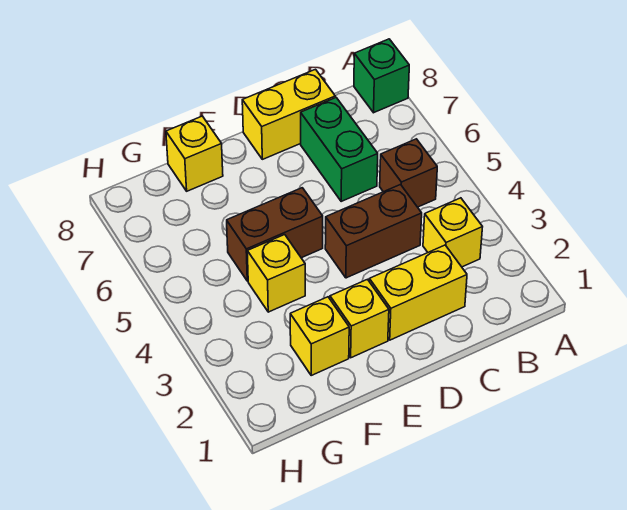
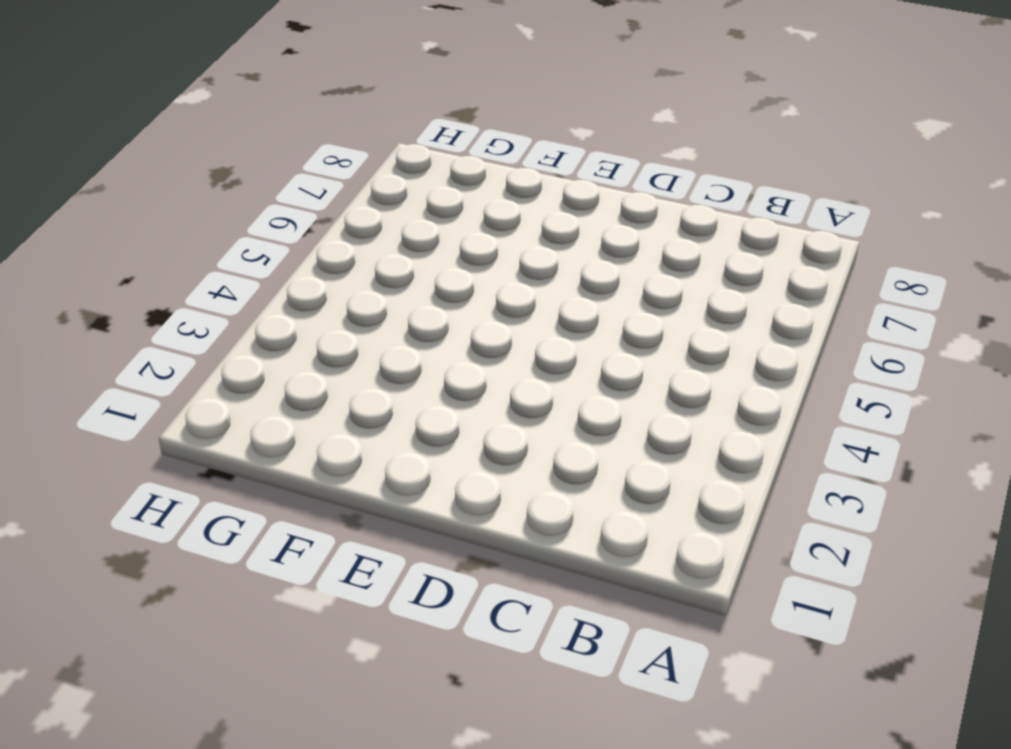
none -> green 1x1 brick [354,39,409,113]
none -> yellow 1x1 brick [423,198,482,267]
none -> brown 1x1 brick [380,139,437,207]

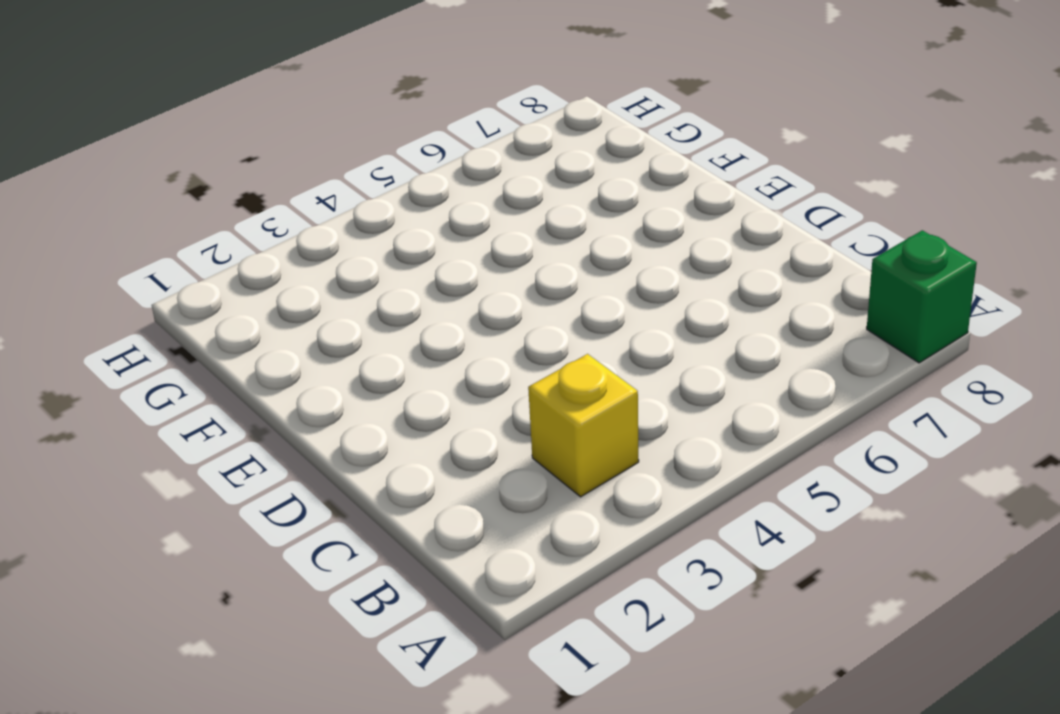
none -> brown 1x1 brick [380,139,437,207]
none -> yellow 1x2 brick [369,245,467,340]
none -> brown 1x2 brick [325,185,422,278]

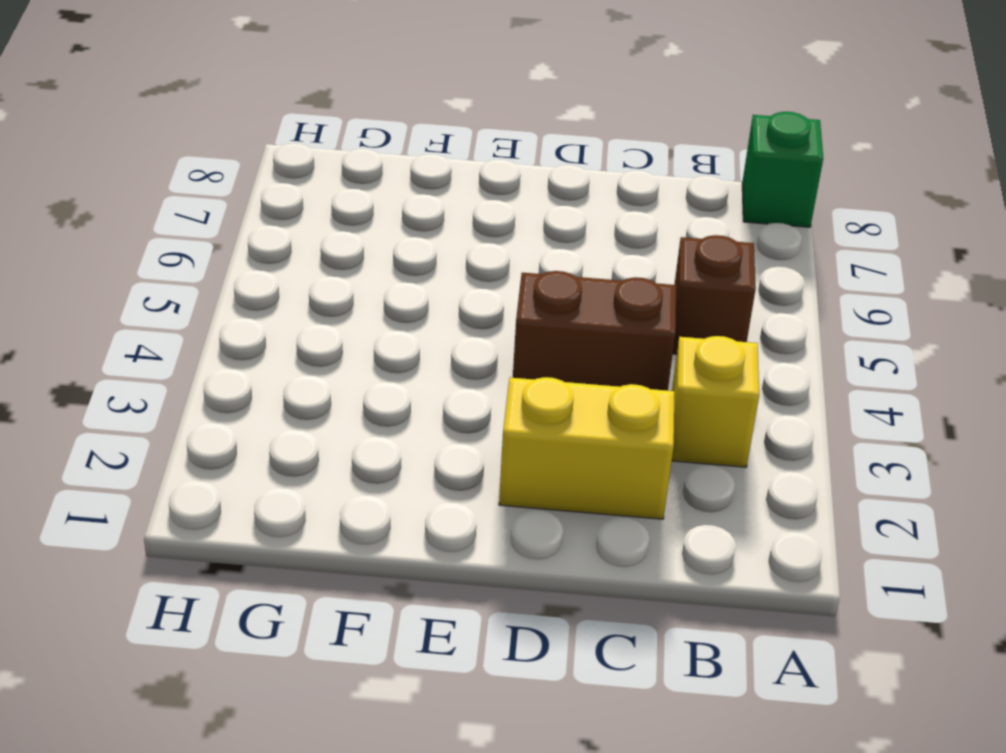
none -> green 1x2 brick [301,98,378,201]
none -> yellow 1x2 brick [242,69,335,159]
none -> yellow 1x1 brick [330,279,389,358]

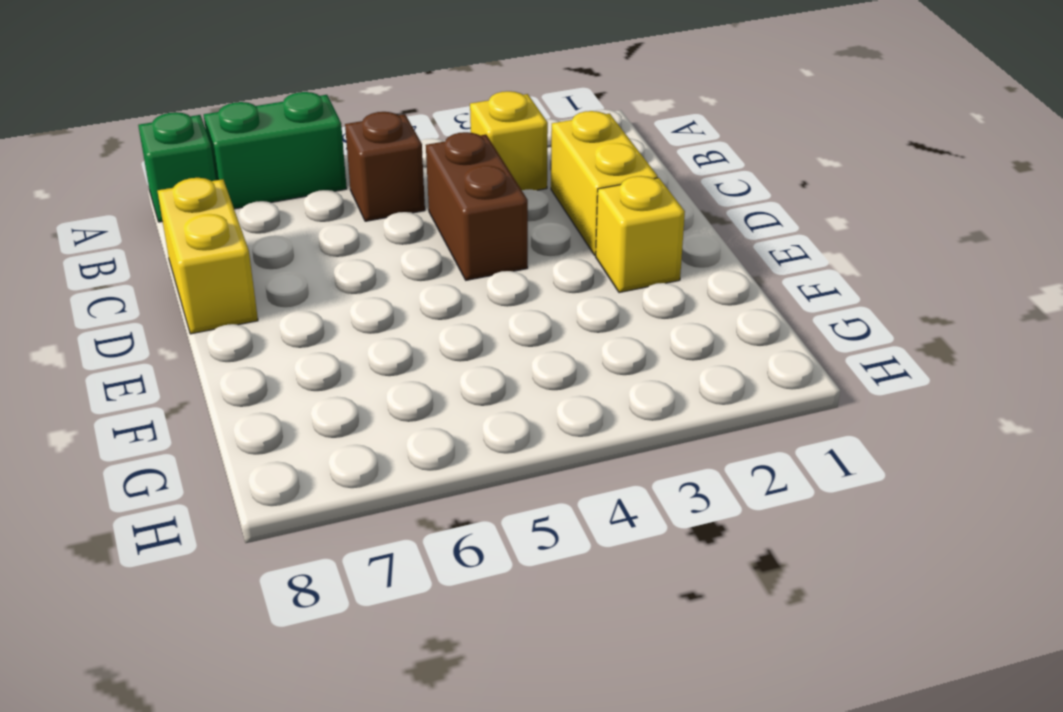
green 1x2 brick [204,92,347,209] -> green 1x2 brick moved to [301,98,378,201]
none -> brown 1x2 brick [227,188,323,281]
none -> yellow 1x1 brick [290,297,349,375]
none -> yellow 1x1 brick [247,235,305,312]

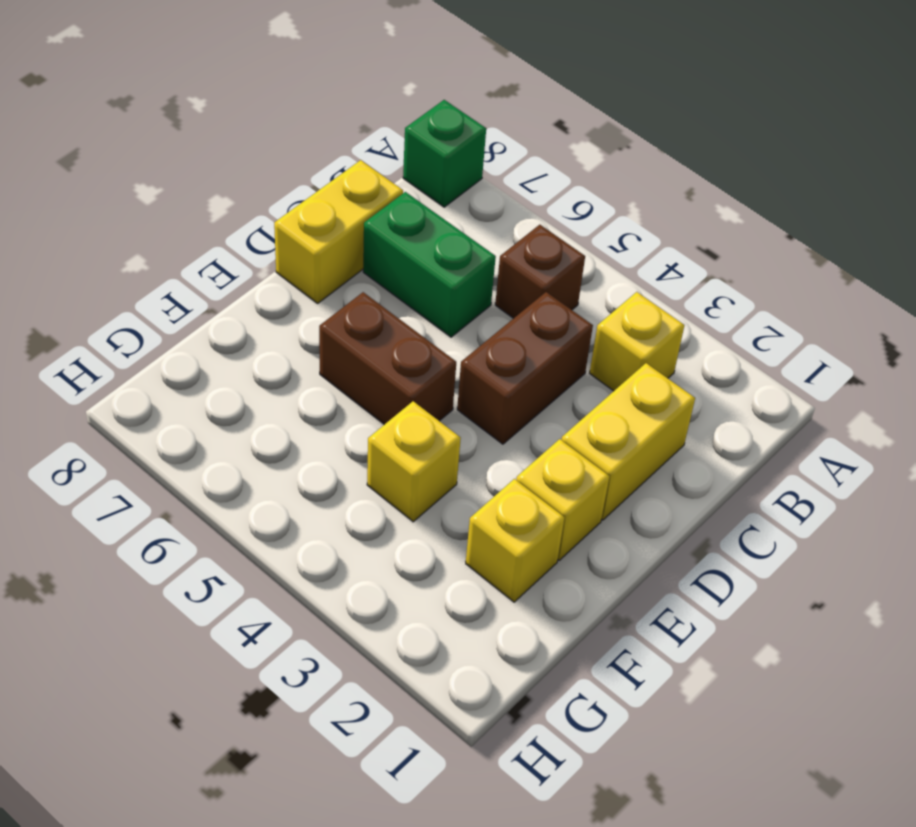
brown 1x2 brick [319,292,456,425] -> brown 1x2 brick turned to [227,188,323,281]
none -> yellow 1x1 brick [166,116,223,191]

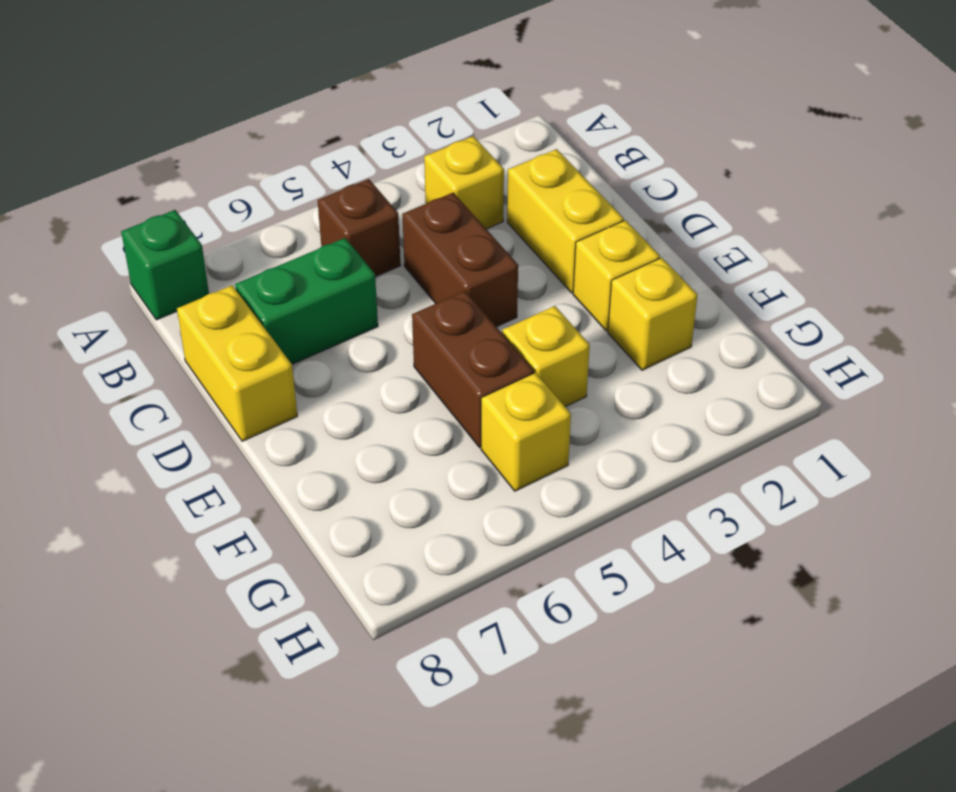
yellow 1x1 brick [481,373,571,491] -> yellow 1x1 brick moved to [166,116,223,191]

